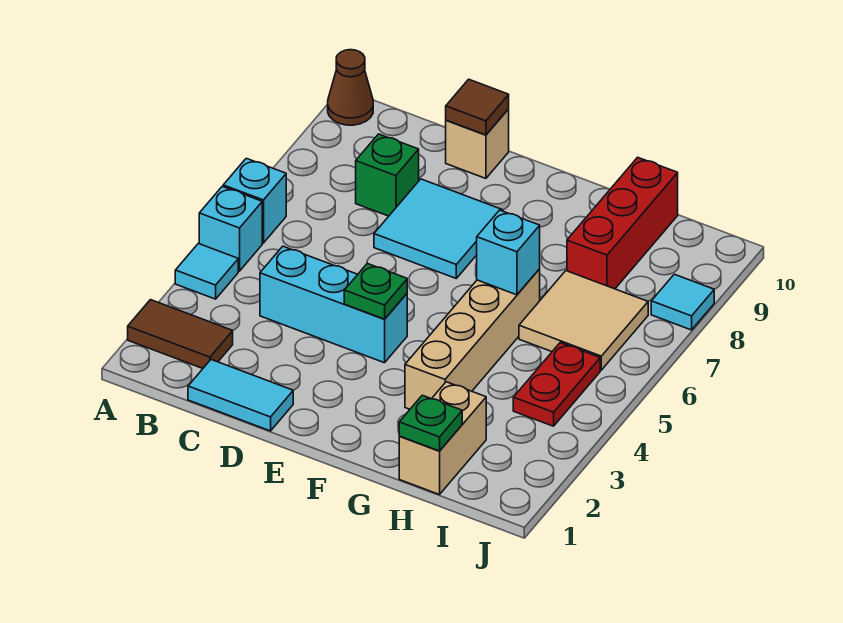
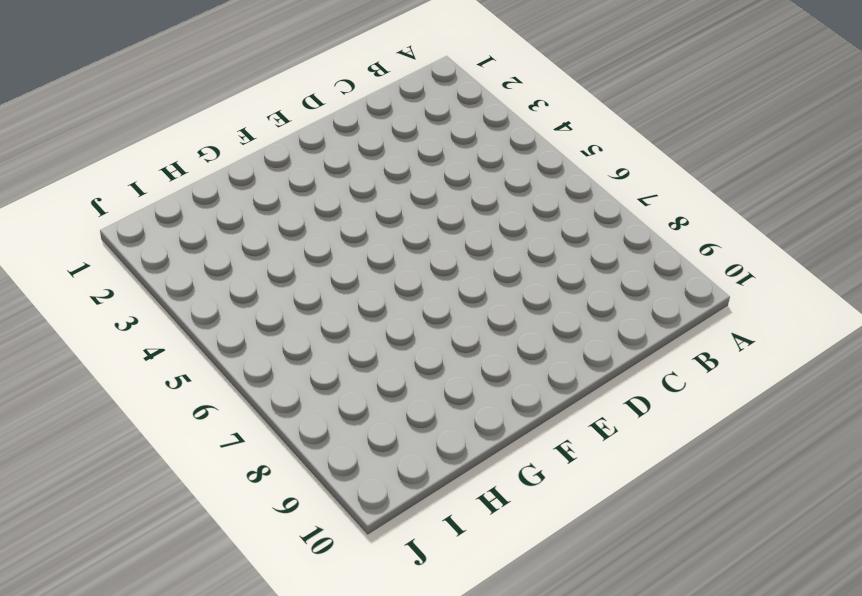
none -> brown 1x2 tile [128,300,233,368]
none -> cyan 1x1 tile [175,243,238,299]
none -> cyan 1x1 brick [199,186,262,271]

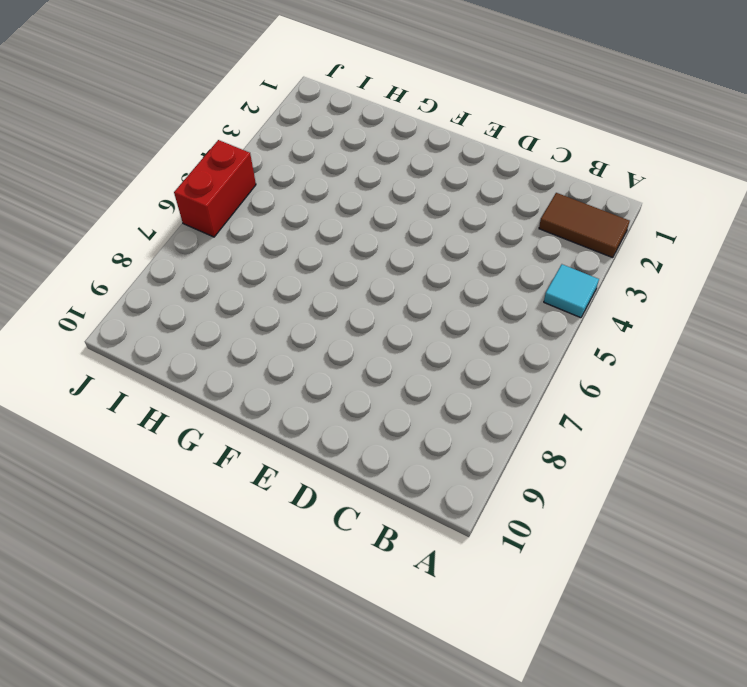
red 1x2 brick [174,140,256,237] -> none
none -> cyan 1x1 brick [199,186,262,271]
none -> cyan 1x1 brick [223,158,286,243]
none -> brown 1x1 cone [328,50,373,125]

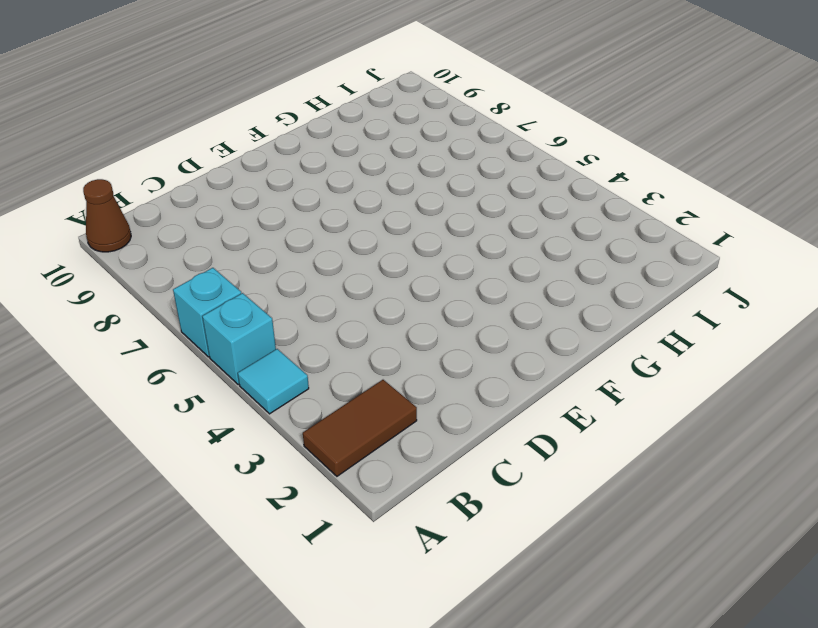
none -> cyan 1x2 tile [188,360,293,431]
none -> cyan 1x3 brick [260,246,407,363]
none -> green 1x1 brick [356,134,419,216]

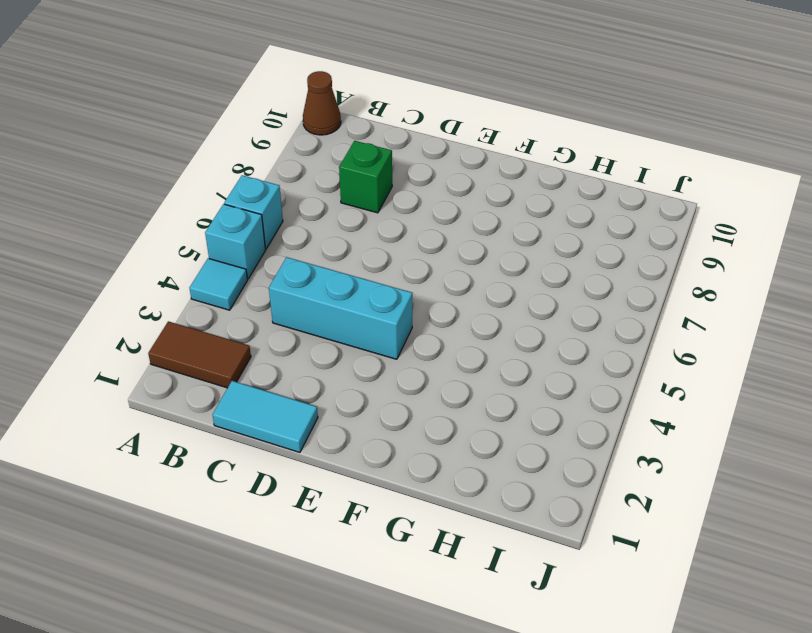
none -> cyan 2x2 tile [374,179,503,278]
none -> tan 1x1 brick [446,109,509,178]
none -> tan 1x4 brick [405,269,540,409]

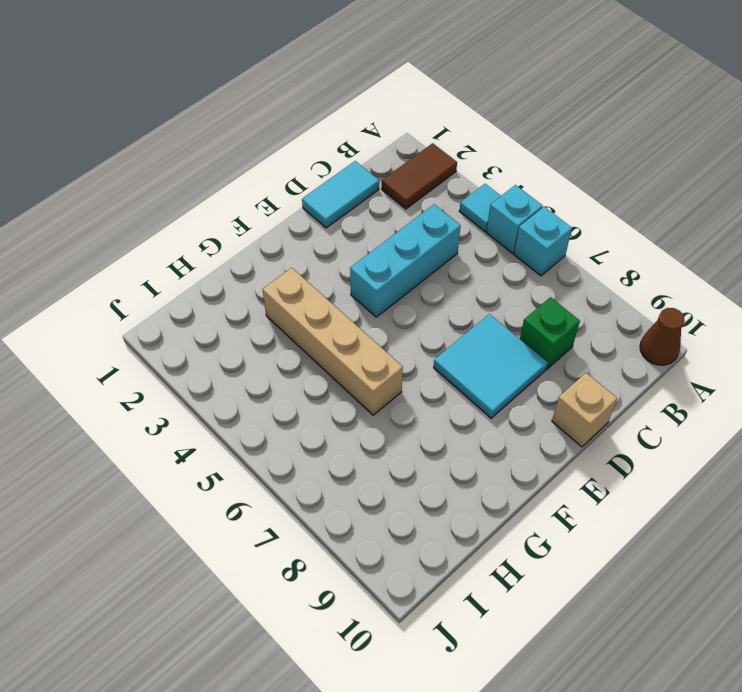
none -> tan 1x2 brick [399,382,486,495]
none -> tan 2x2 tile [519,271,648,370]
none -> red 1x3 brick [567,157,678,289]

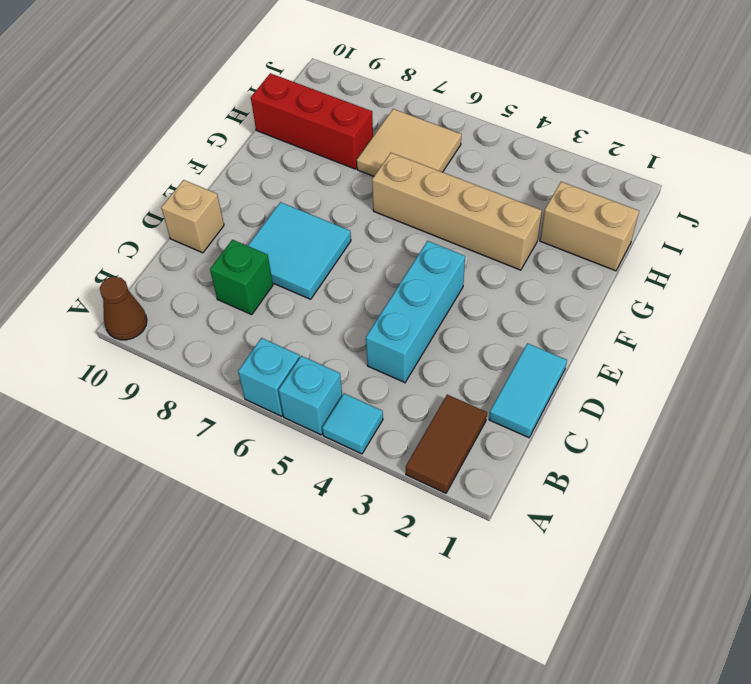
none -> red 1x2 plate [513,343,600,426]
none -> cyan 1x1 tile [651,274,714,330]
none -> brown 1x1 tile [446,79,509,135]

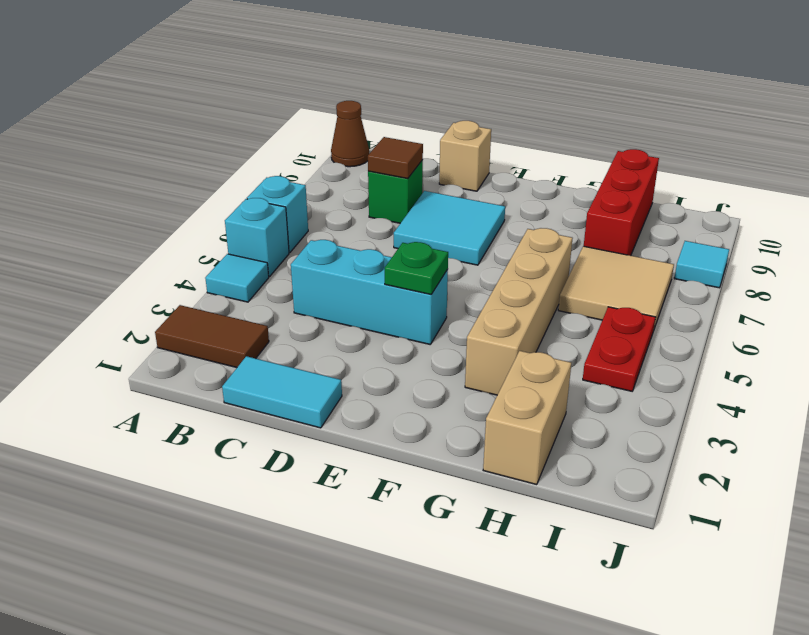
brown 1x1 tile [368,137,423,179] -> brown 1x1 tile moved to [446,79,509,135]
none -> cyan 1x1 brick [477,210,540,295]
none -> green 1x1 plate [399,395,462,451]

